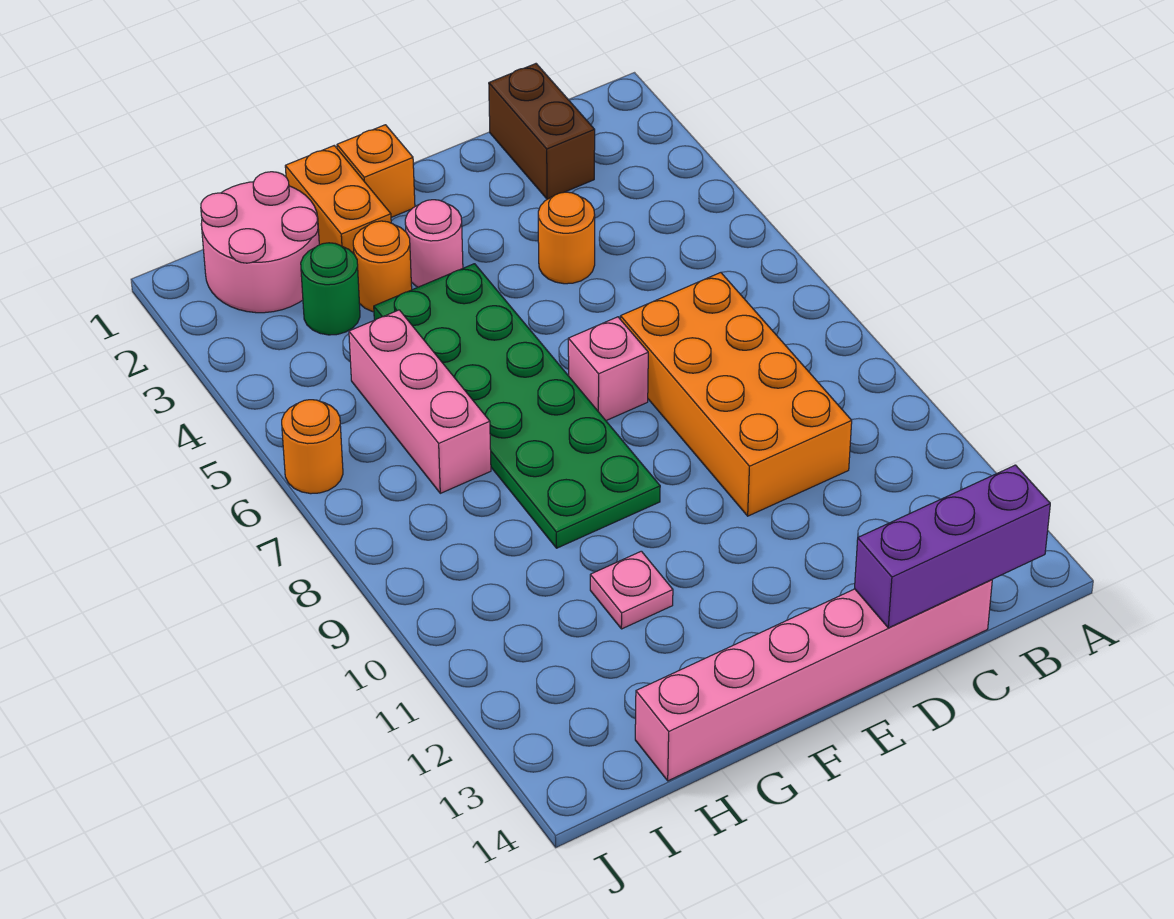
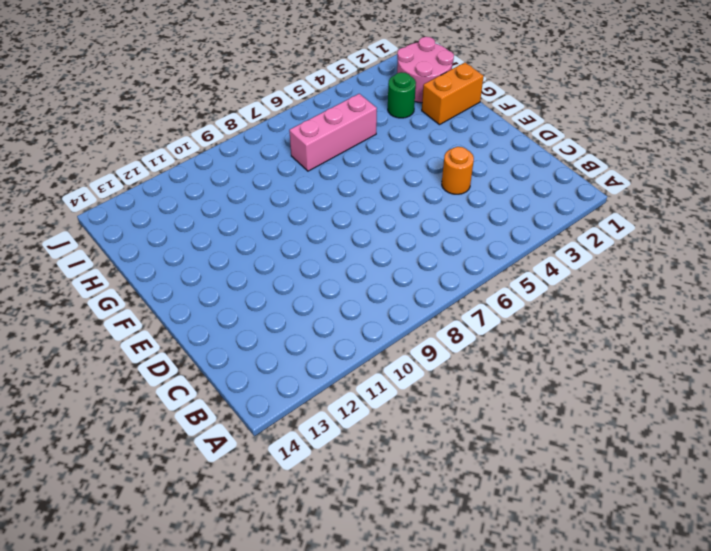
none -> brown 1x2 brick [489,64,595,199]
none -> orange 2x4 brick [620,273,852,516]
none -> pink 1x6 brick [635,580,992,781]

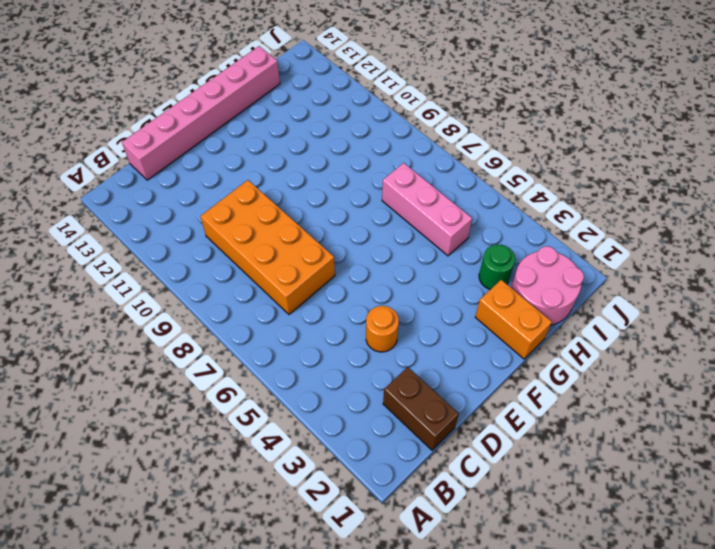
none -> pink 1x1 brick [568,317,648,421]
none -> orange 1x1 brick [337,125,415,217]
none -> pink 1x1 round brick [405,200,463,287]

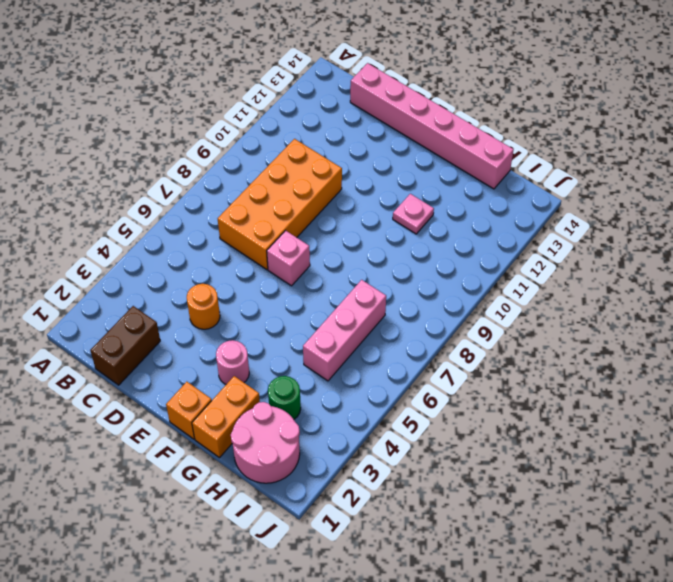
none -> green 2x6 plate [374,264,660,548]
none -> orange 1x1 round brick [353,221,412,312]
none -> orange 1x1 round brick [282,400,343,494]

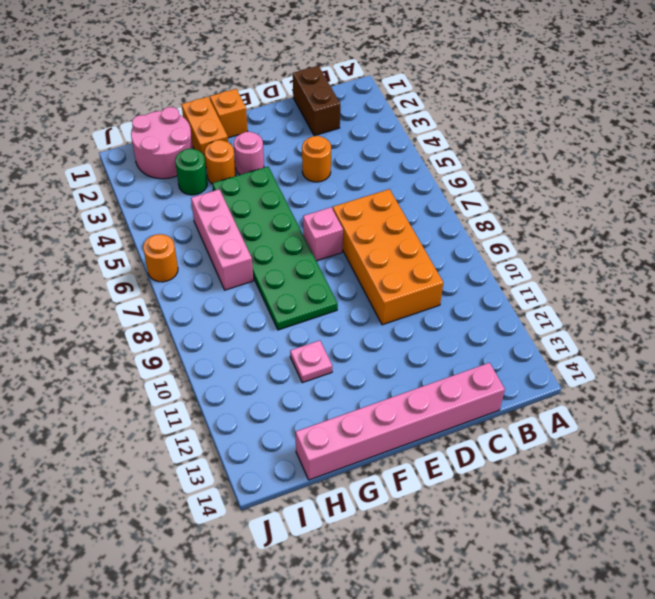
none -> purple 1x3 brick [855,465,1050,628]

